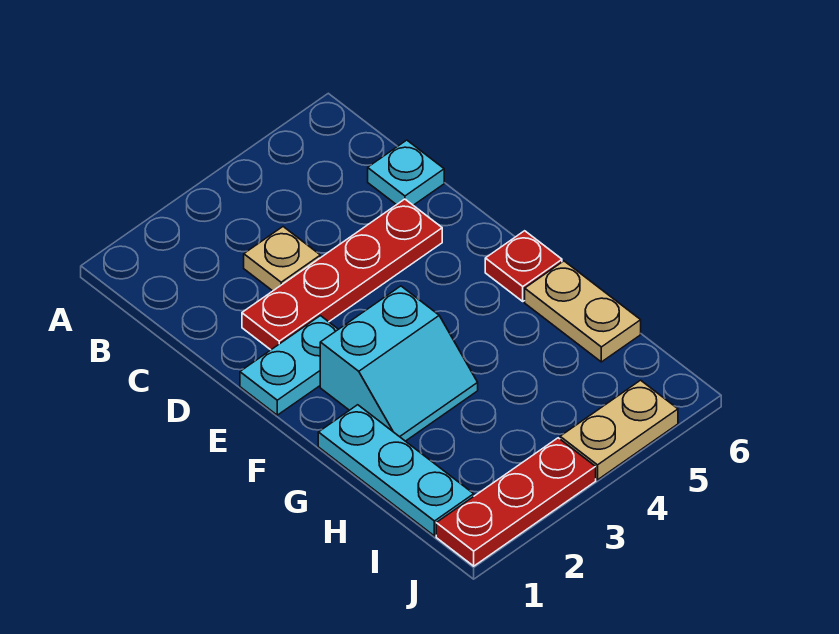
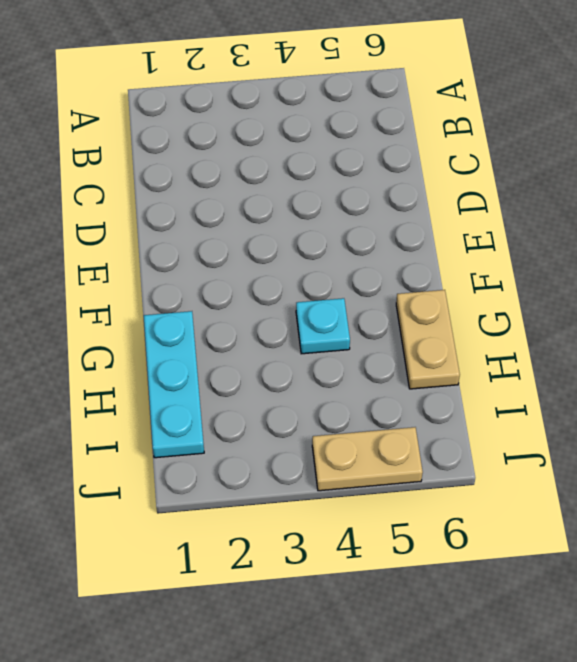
cyan 1x1 plate [296,298,350,354] -> cyan 1x1 plate moved to [368,140,444,205]
none -> tan 1x1 plate [244,227,320,291]
none -> red 1x4 plate [242,199,442,350]

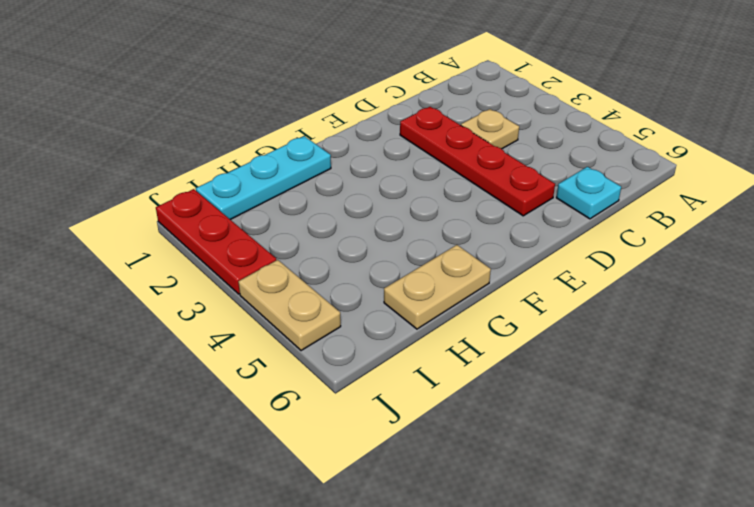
none -> cyan 1x2 plate [240,316,338,415]
none -> cyan 2x2 slope [320,286,478,441]

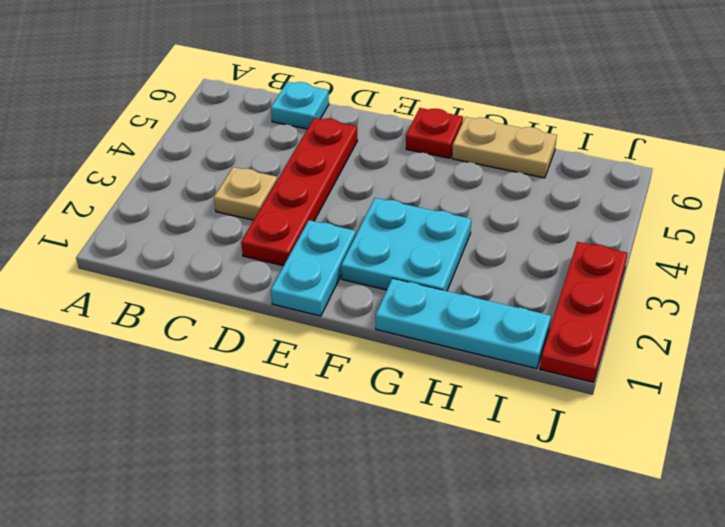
cyan 2x2 plate [341,198,471,291] -> cyan 2x2 slope [320,286,478,441]
none -> tan 1x2 plate [560,380,678,480]

